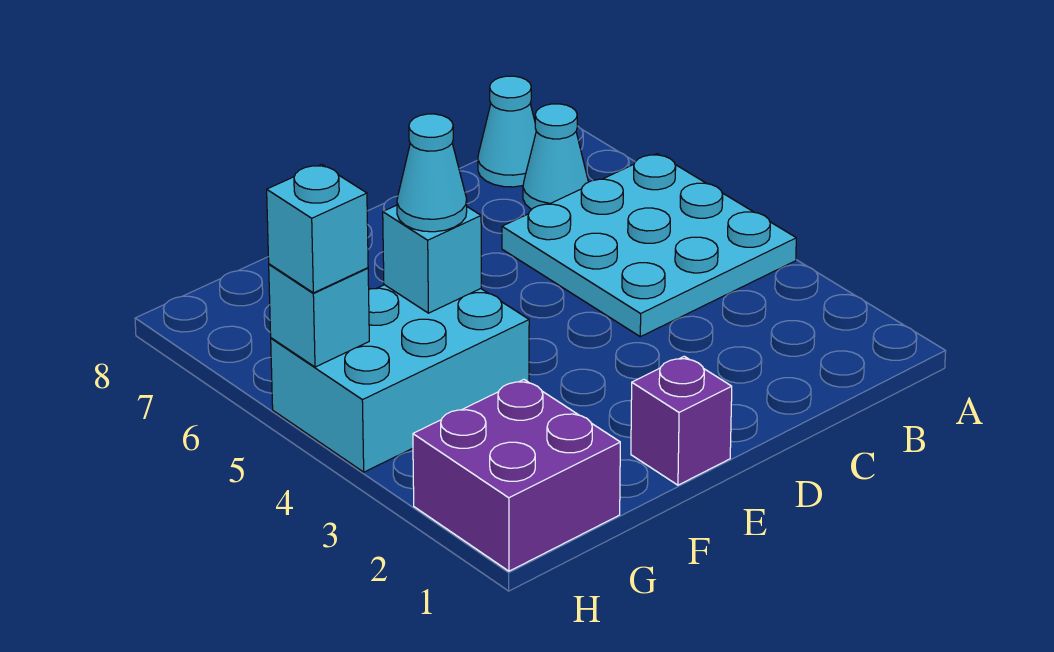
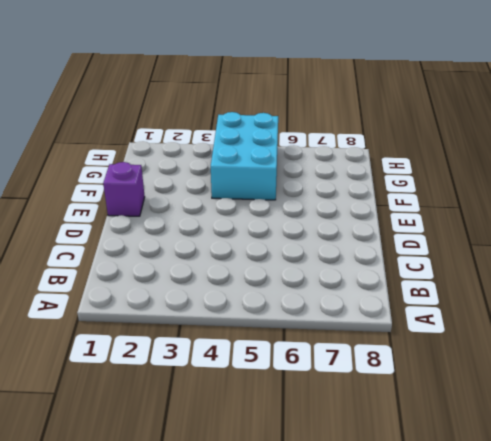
none -> cyan 3x3 plate [502,154,796,337]
none -> cyan 1x1 cone [523,104,588,209]

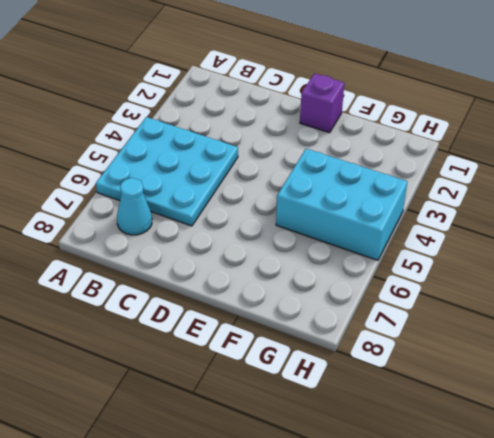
none -> cyan 1x1 cone [478,76,536,187]
none -> purple 2x2 brick [413,380,620,571]

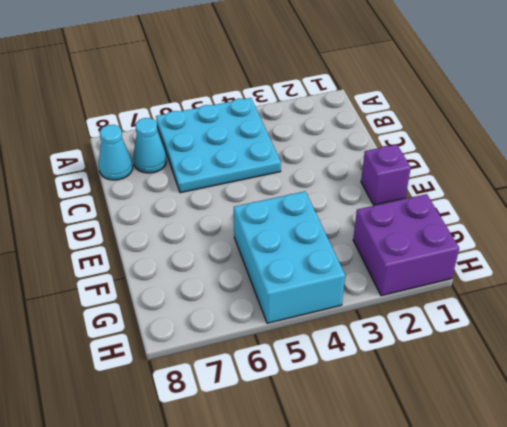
none -> cyan 1x1 brick [383,205,481,313]
none -> cyan 1x1 brick [269,264,369,367]

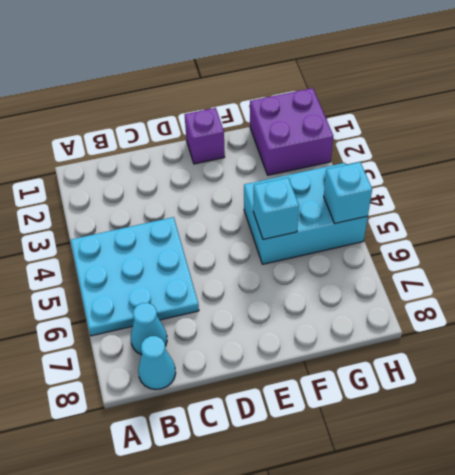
none -> cyan 1x1 cone [397,114,467,232]
none -> cyan 1x1 brick [267,164,368,293]

